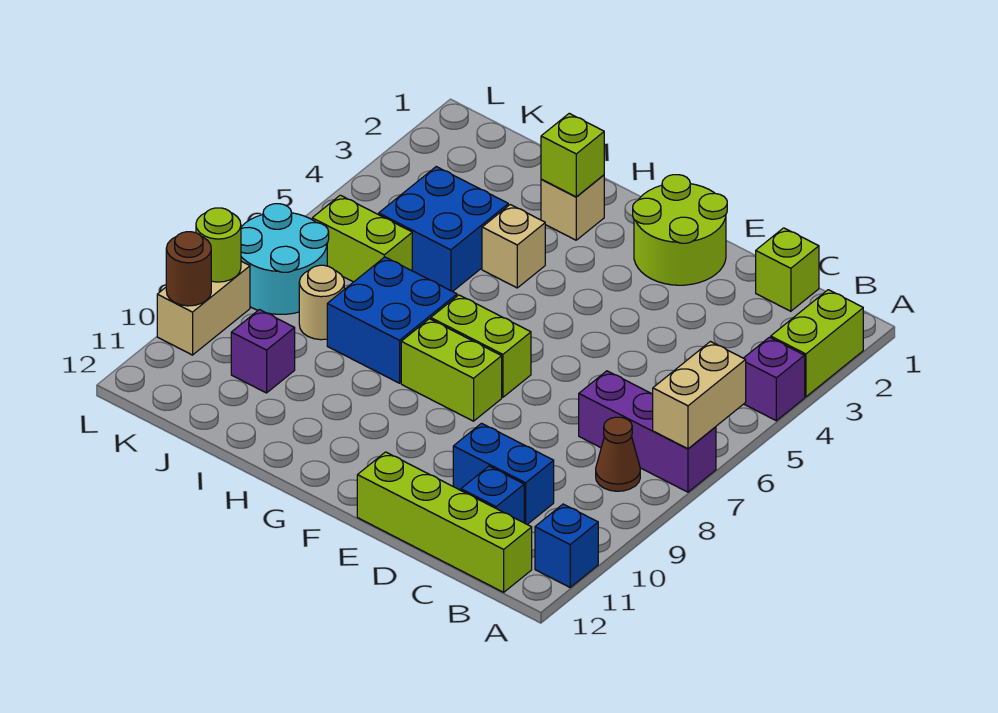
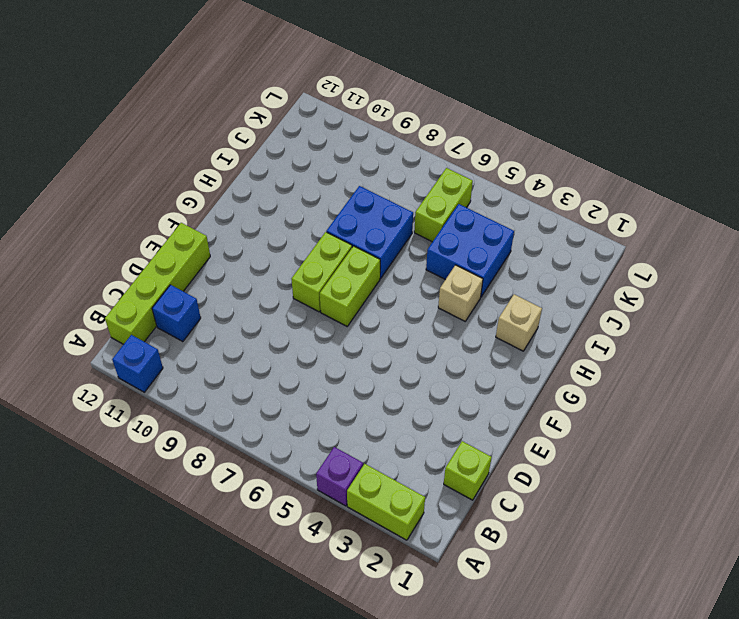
none -> purple 1x3 brick [579,371,716,492]
none -> brown 1x1 cone [596,417,640,491]
none -> blue 1x2 brick [453,423,554,525]

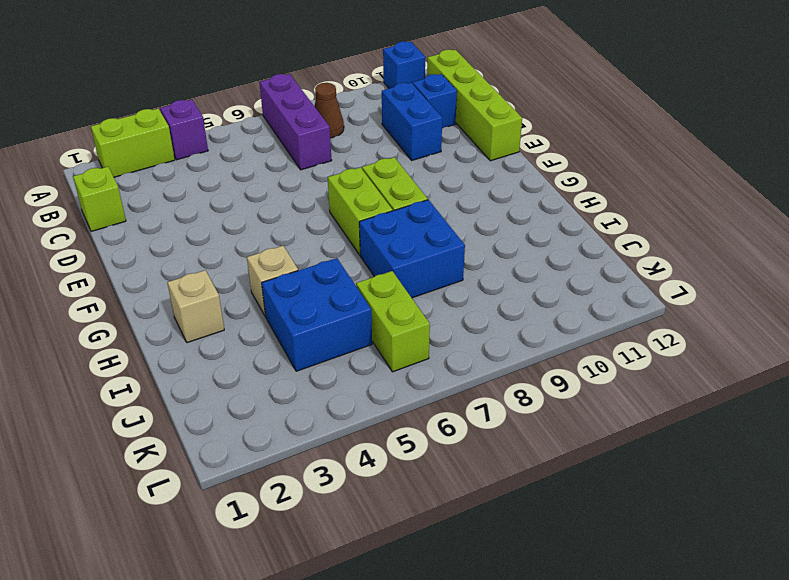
none -> lime 2x2 round brick [633,175,727,285]
none -> tan 1x1 round brick [299,265,344,340]
none -> purple 1x1 brick [231,310,295,393]

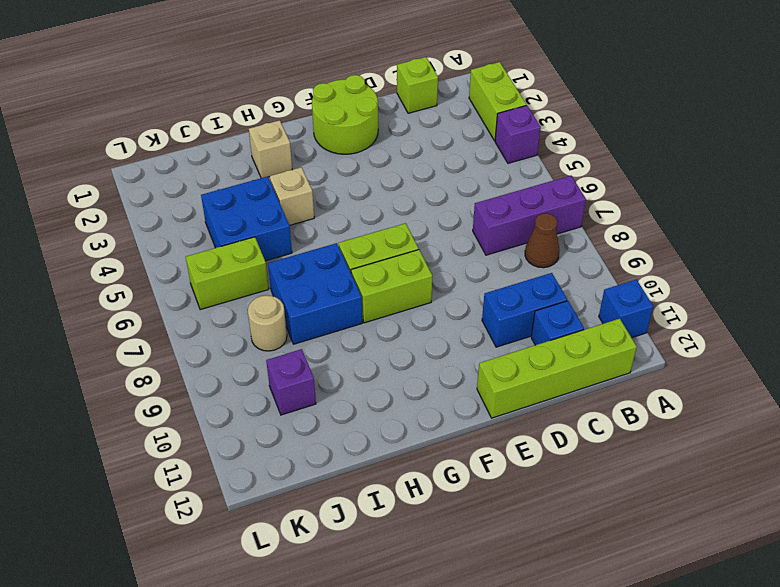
none -> cyan 2x2 round brick [241,204,329,314]
none -> tan 1x2 brick [157,261,250,355]
none -> tan 1x2 brick [653,342,746,449]

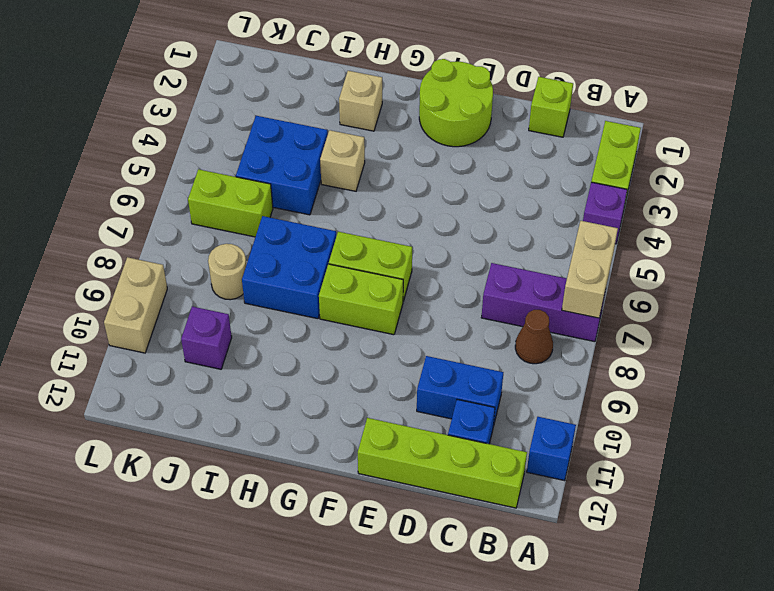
none -> cyan 2x2 round brick [241,204,329,314]
none -> lime 1x1 brick [541,113,604,197]
none -> lime 1x1 round brick [196,208,241,282]

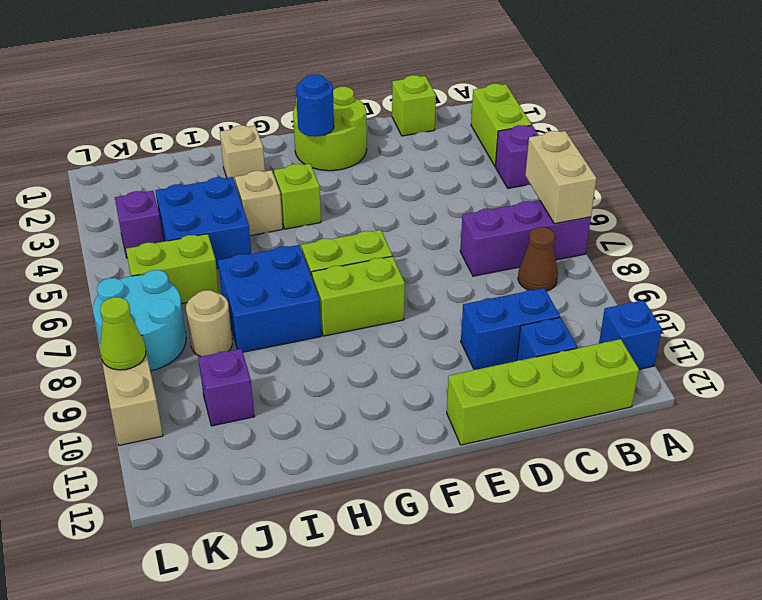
blue 1x1 round brick [296,74,334,137] -> none
lime 1x1 brick [274,164,321,229] -> lime 1x1 brick moved to [541,113,604,197]
purple 1x1 brick [115,191,163,258] -> none
lime 1x1 cone [100,297,146,370] -> lime 1x1 round brick [196,208,241,282]
none -> brown 1x1 round brick [166,232,211,306]

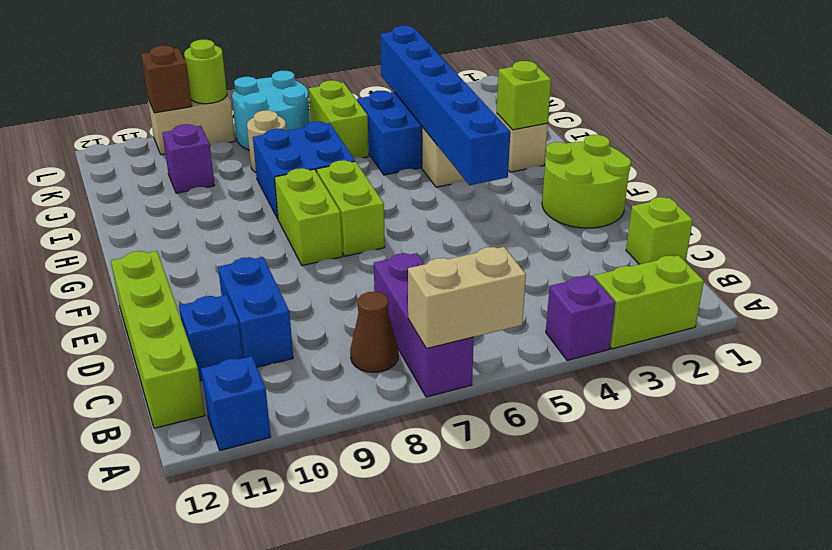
blue 1x6 brick [380,26,510,185] -> none
brown 1x1 brick [141,46,192,113] -> brown 1x1 round brick [166,232,211,306]

